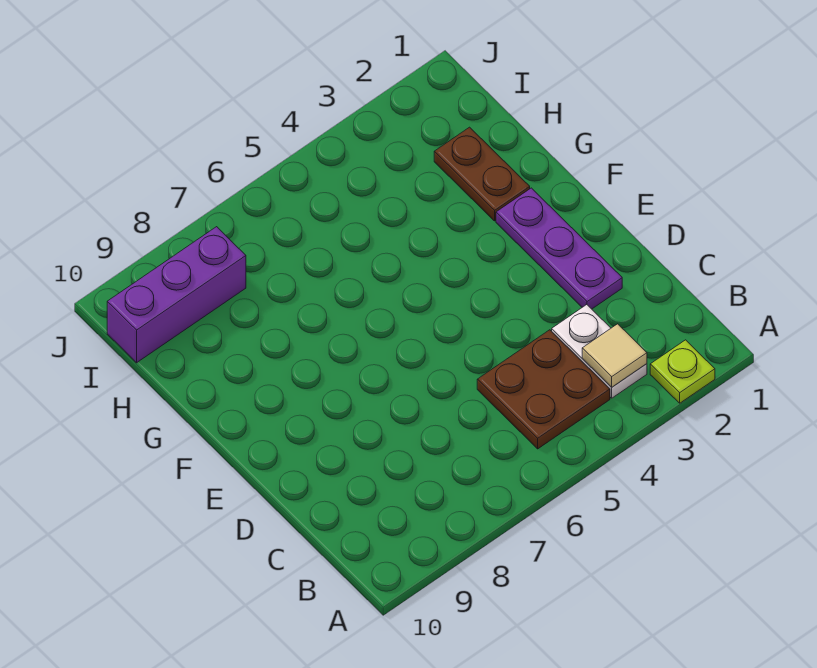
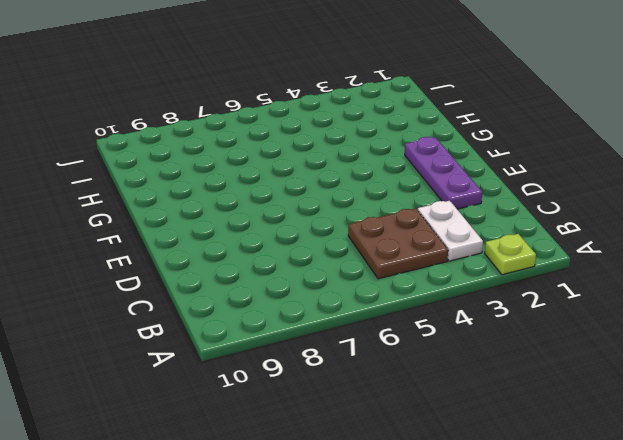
none -> brown 1x2 plate [434,127,530,221]
none -> purple 1x3 brick [107,227,246,363]

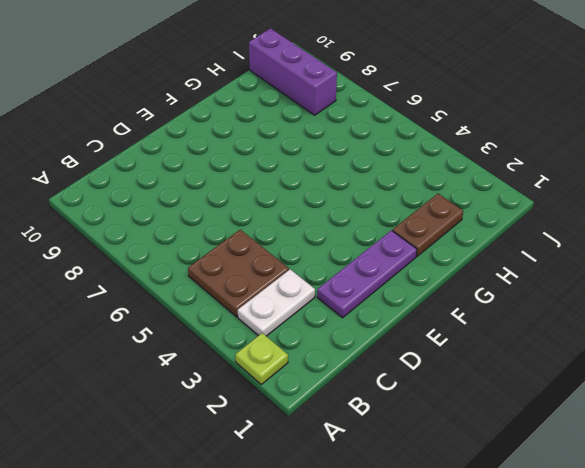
none -> tan 1x1 tile [582,324,647,387]

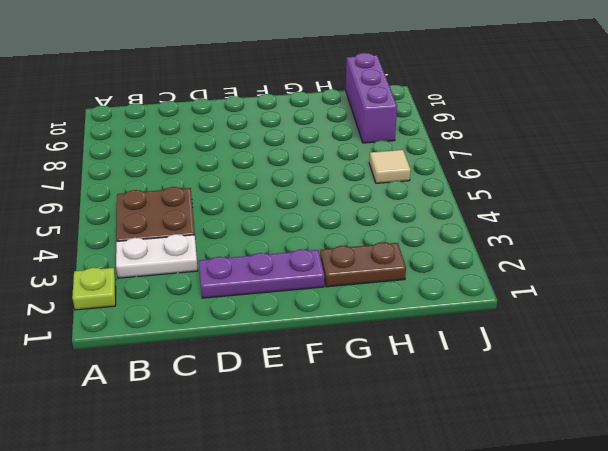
tan 1x1 tile [369,150,411,183] -> tan 1x1 tile moved to [582,324,647,387]

